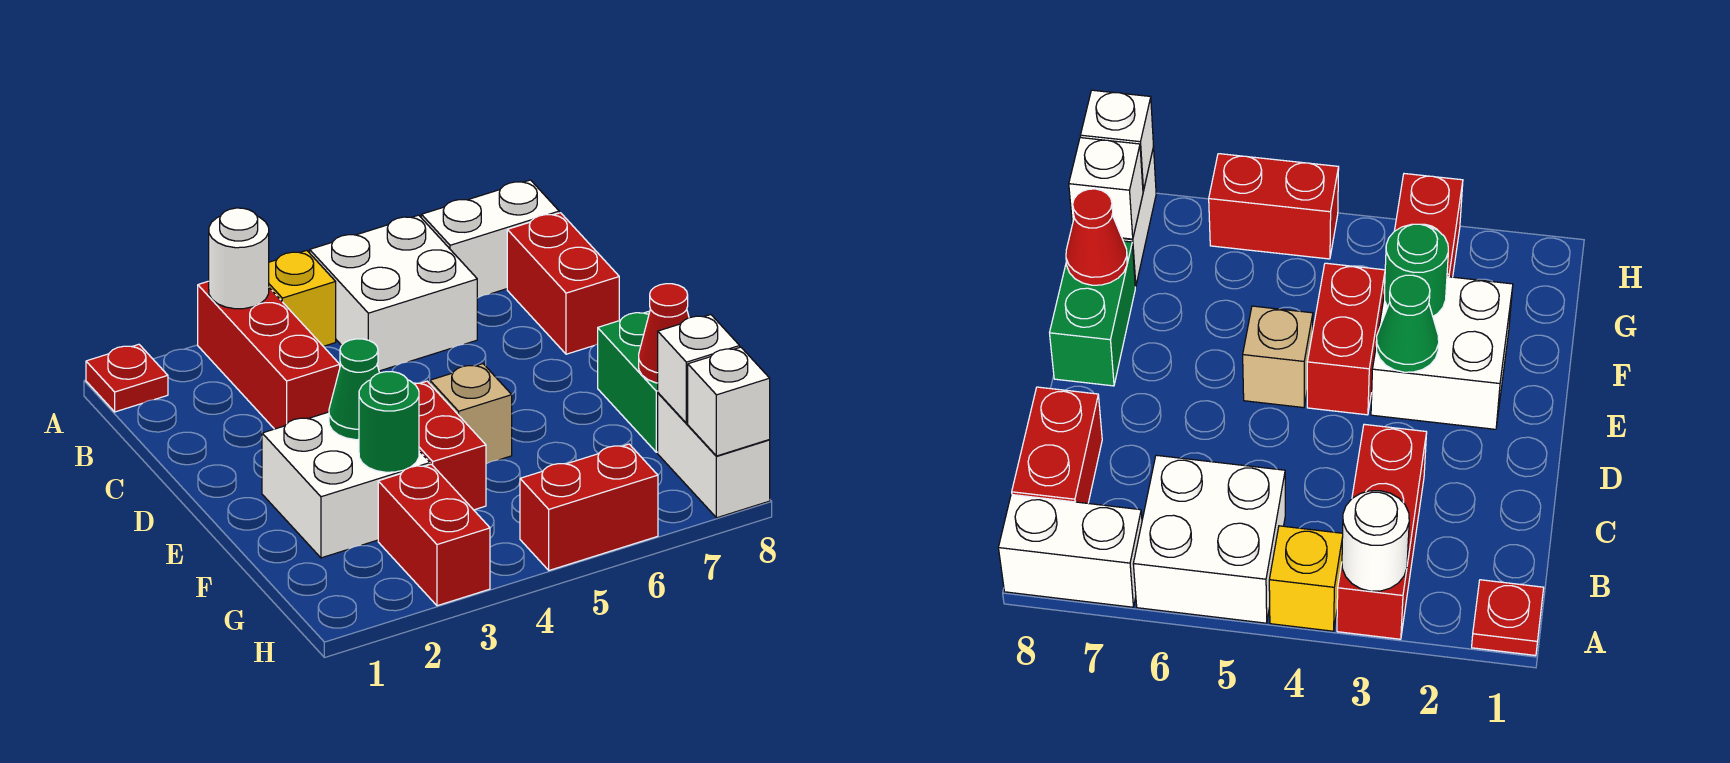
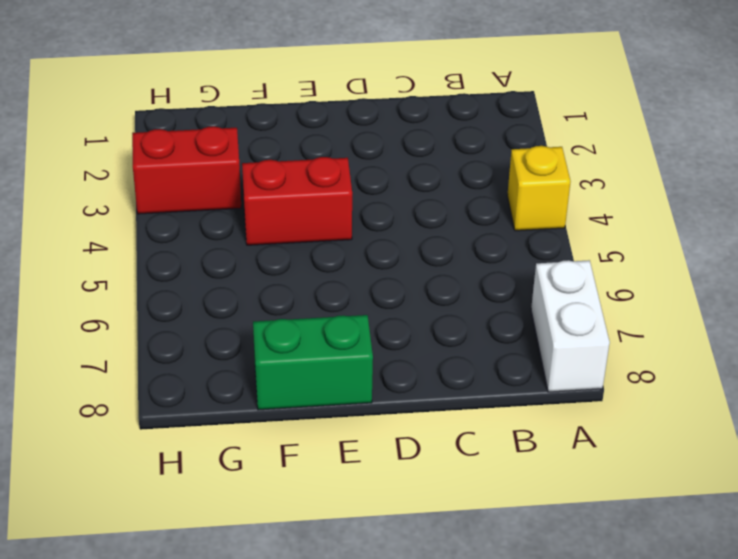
none -> red 1x1 plate [86,344,168,412]
none -> red 1x3 brick [198,281,340,429]
none -> white 2x2 brick [310,215,477,371]

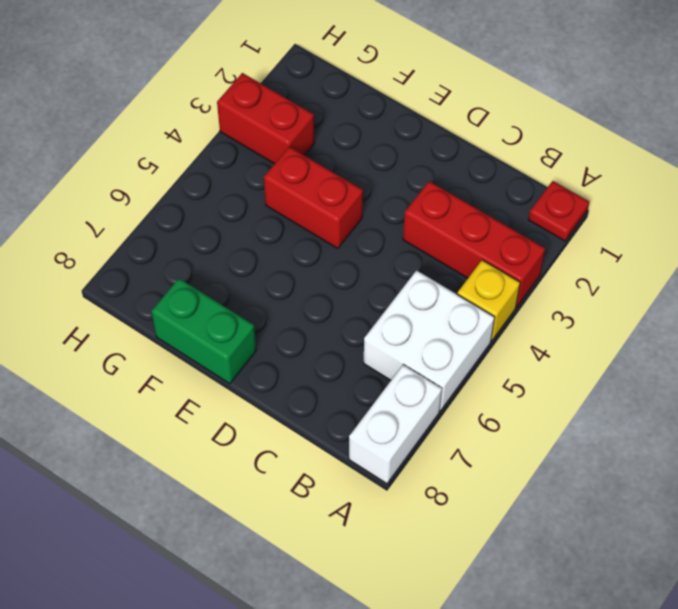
none -> red 1x2 brick [507,213,619,354]
none -> white 2x2 brick [262,412,430,558]
none -> tan 1x1 brick [430,364,512,464]

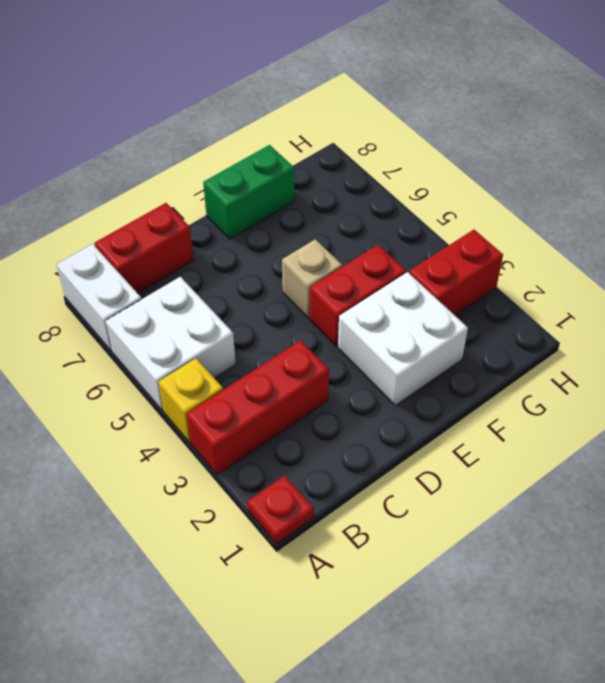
none -> white 1x2 brick [658,393,770,518]
none -> red 1x2 brick [520,444,658,570]
none -> white 1x1 round brick [209,208,269,309]

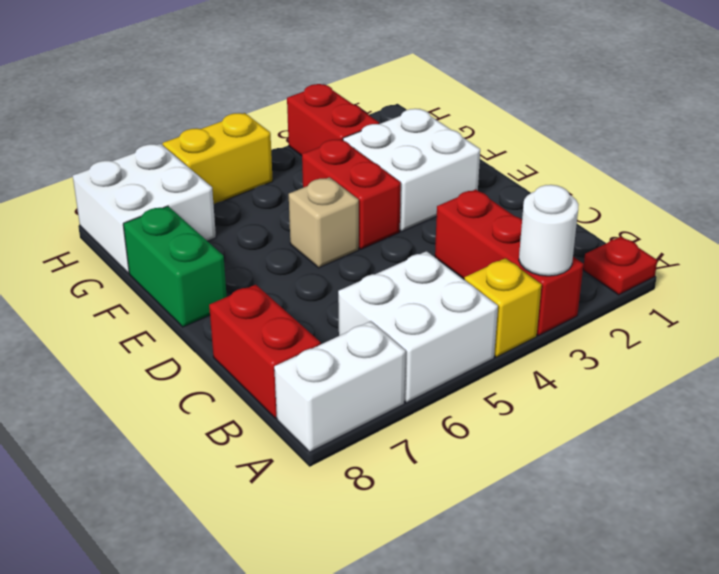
white 2x2 brick [73,144,216,273] -> white 1x2 brick [658,393,770,518]
yellow 1x2 brick [163,113,273,204] -> red 1x2 brick [520,444,658,570]
none -> green 1x1 cone [329,339,379,440]
none -> green 1x1 round brick [359,372,419,472]
none -> red 1x1 cone [639,284,689,383]

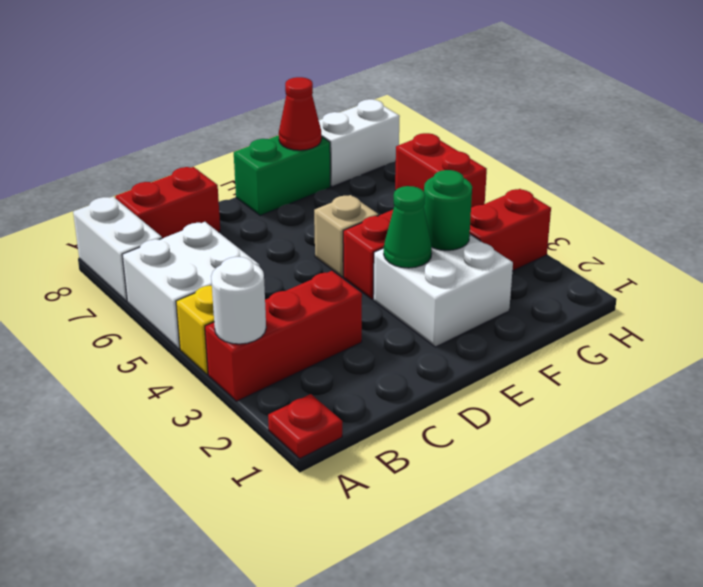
none -> white 1x1 brick [658,315,740,423]
none -> white 1x1 brick [688,347,770,456]

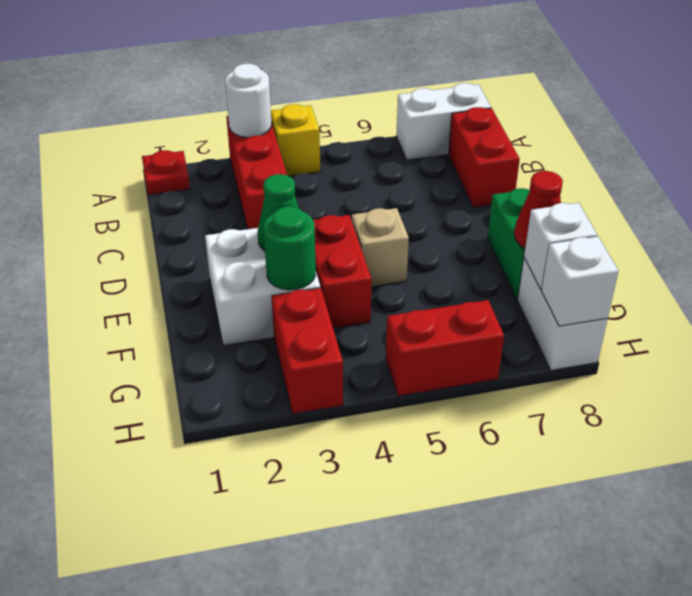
none -> white 2x2 brick [310,215,477,371]

